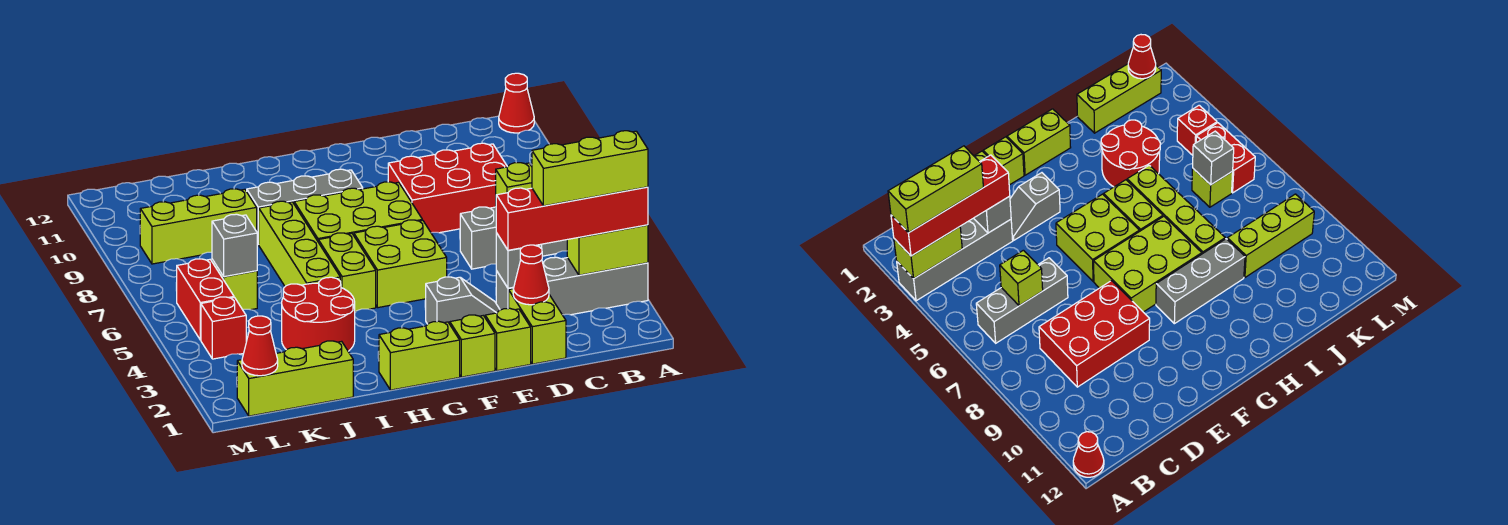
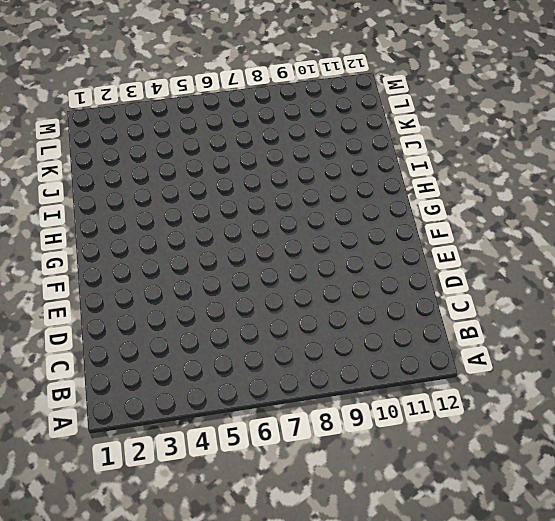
none -> grey 1x4 brick [496,257,648,315]
none -> red 1x1 cone [499,73,534,133]
none -> grey 1x3 brick [460,207,567,269]

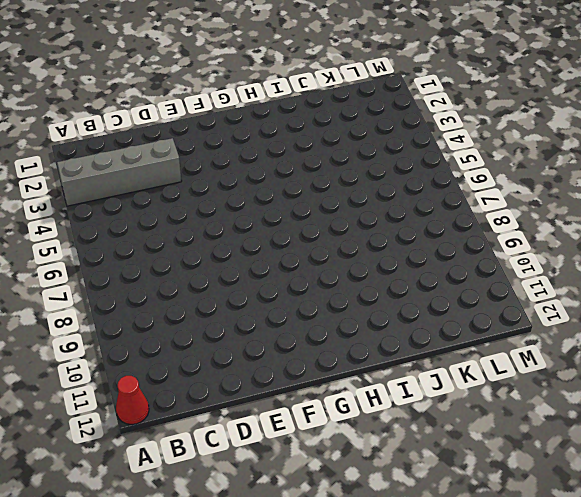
none -> grey 1x3 brick [460,207,567,269]
none -> red 2x3 brick [388,143,507,233]
none -> lime 1x2 brick [509,289,566,364]

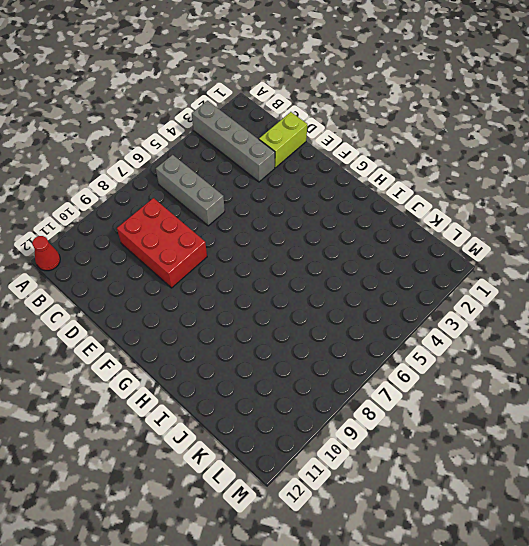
none -> lime 1x1 brick [485,308,531,371]
none -> grey 1x2 slope [426,277,500,324]
none -> lime 1x1 brick [450,315,495,377]

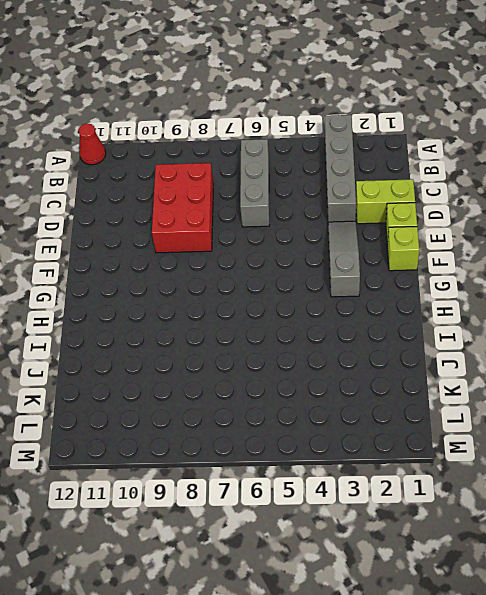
grey 1x3 slope [328,221,360,297] -> grey 1x2 slope [426,277,500,324]
none -> lime 2x2 brick [354,220,447,308]
none -> lime 2x3 brick [294,182,422,241]
none -> lime 1x2 brick [379,321,460,390]

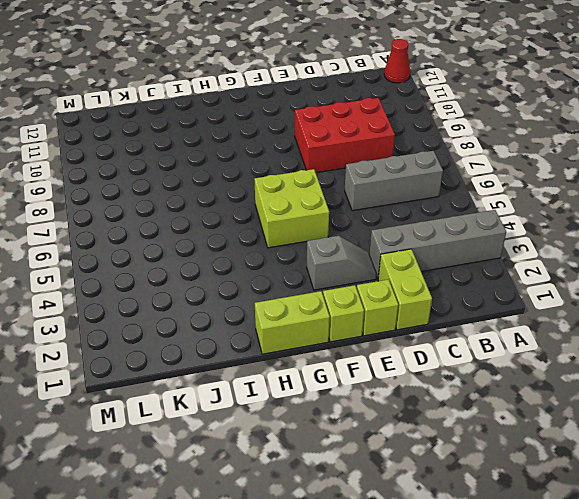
none -> lime 2x3 brick [294,182,422,241]
none -> grey 1x3 brick [247,169,363,244]
none -> lime 1x2 brick [318,233,376,312]

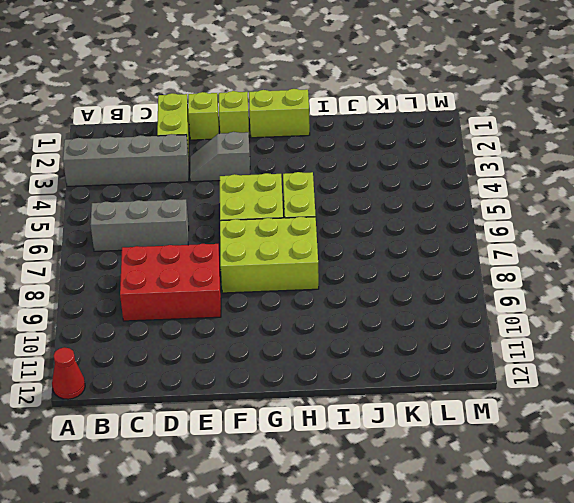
none -> grey 1x3 brick [247,169,363,244]
none -> red 2x2 round brick [282,277,355,351]
none -> lime 1x4 brick [258,201,340,286]

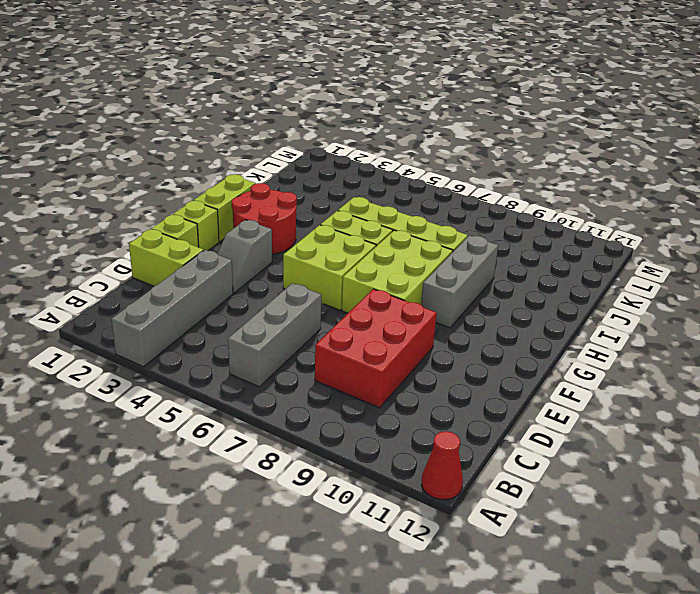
red 2x2 round brick [232,183,297,254] -> red 2x2 round brick moved to [282,277,355,351]
none -> lime 1x3 brick [237,341,353,416]
none -> lime 1x3 brick [140,189,257,264]
none -> lime 1x1 brick [212,259,257,310]

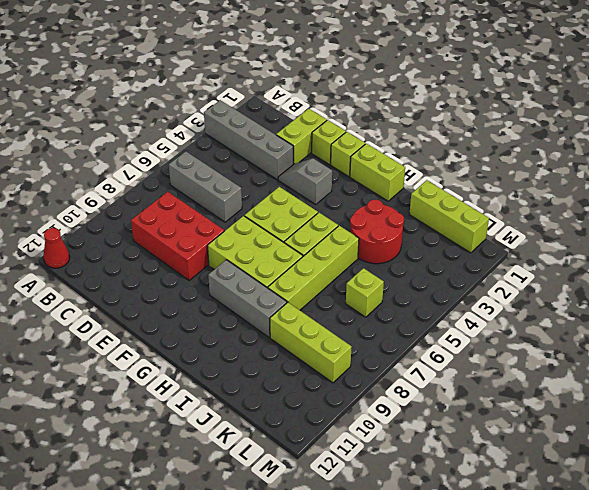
none -> red 1x1 brick [201,297,246,359]
none -> red 1x2 brick [177,259,234,340]
none -> lime 1x2 brick [567,225,648,275]

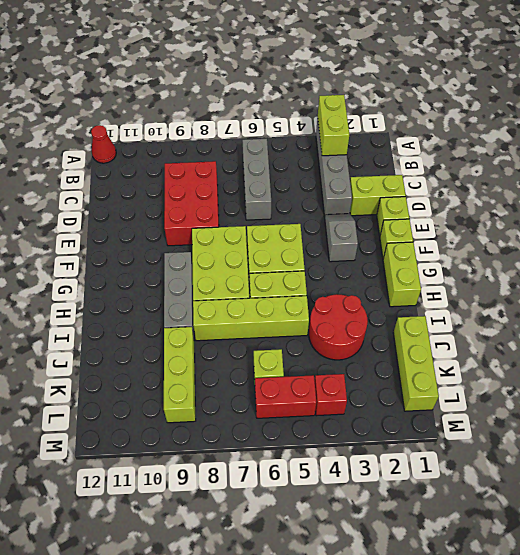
none -> lime 1x1 brick [496,163,532,195]
none -> red 1x1 cone [513,245,549,305]
none -> grey 1x1 brick [496,233,542,288]

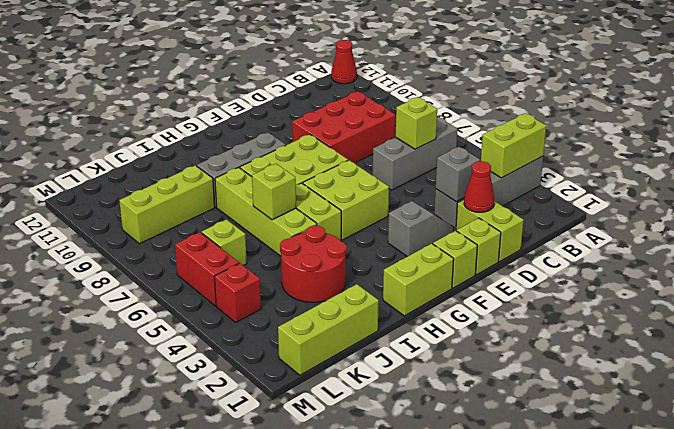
lime 1x1 brick [252,164,296,220] -> none
none -> grey 1x1 brick [212,214,257,277]
none -> red 1x1 cone [242,316,278,376]
none -> red 1x4 brick [496,187,648,250]

